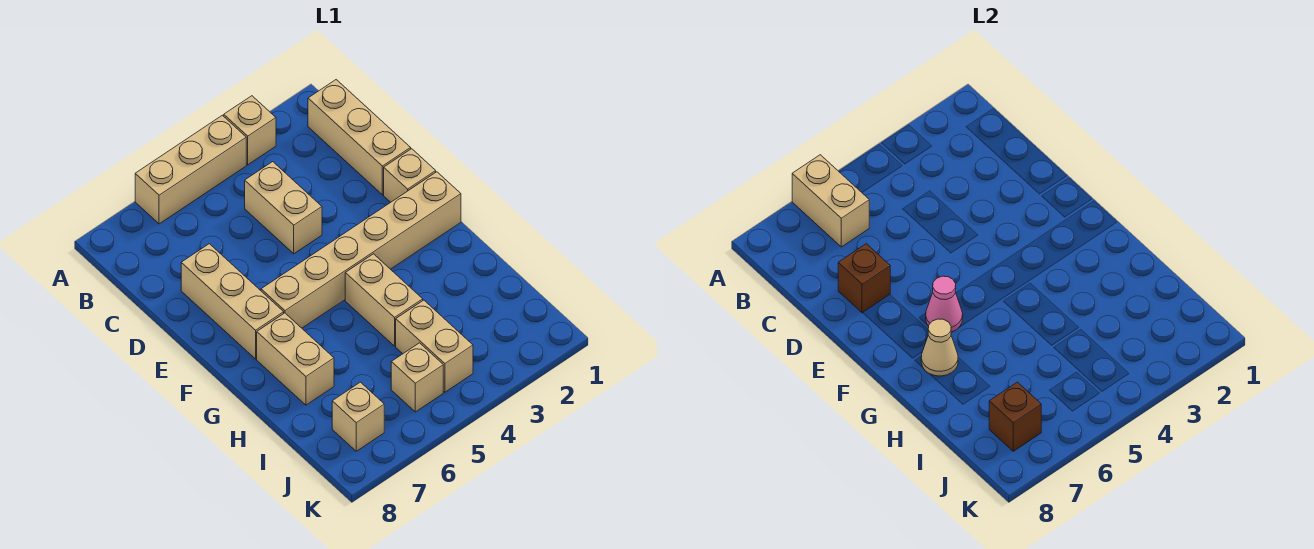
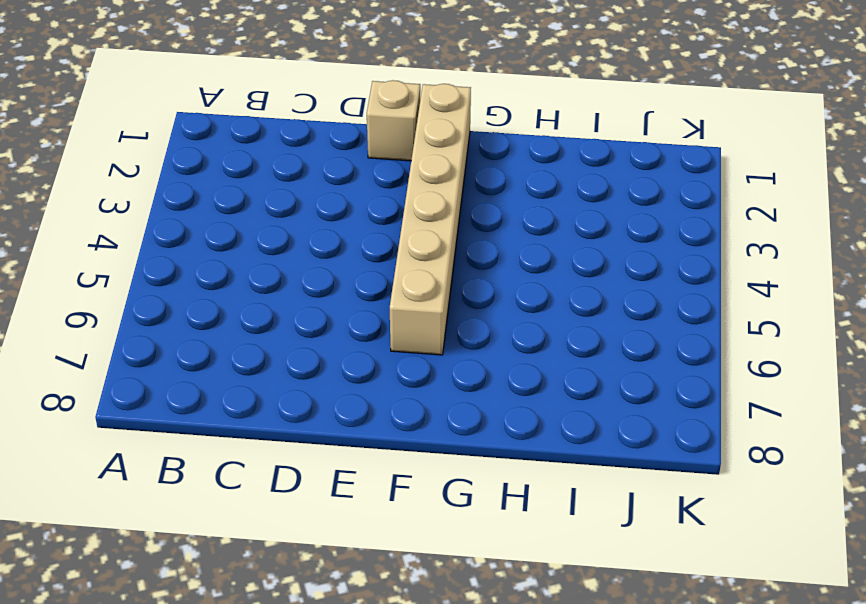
none -> tan 1x1 brick [224,96,276,165]
none -> tan 1x3 brick [135,115,246,224]
none -> tan 1x3 brick [308,80,411,195]

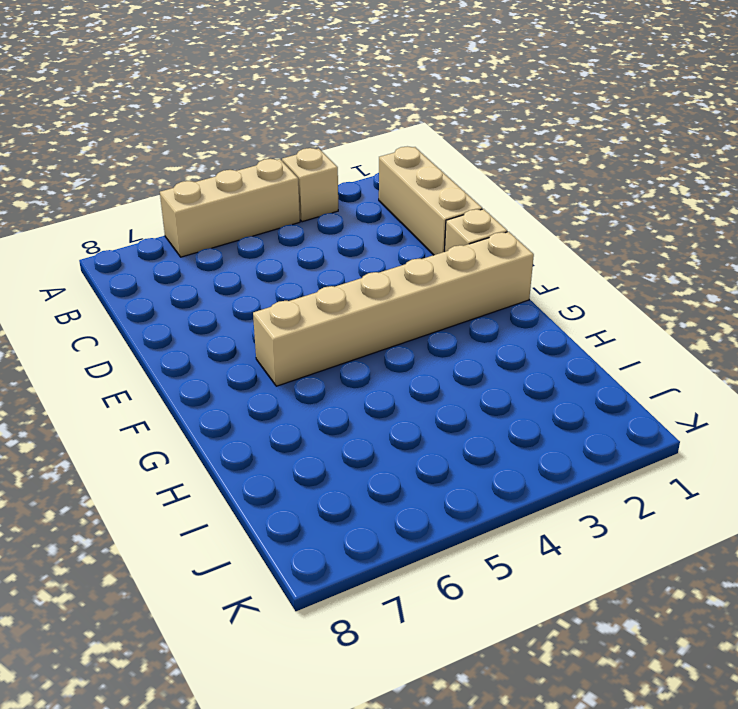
none -> tan 1x2 brick [245,162,322,254]
none -> tan 1x3 brick [181,244,284,359]
none -> tan 1x2 brick [345,254,423,346]

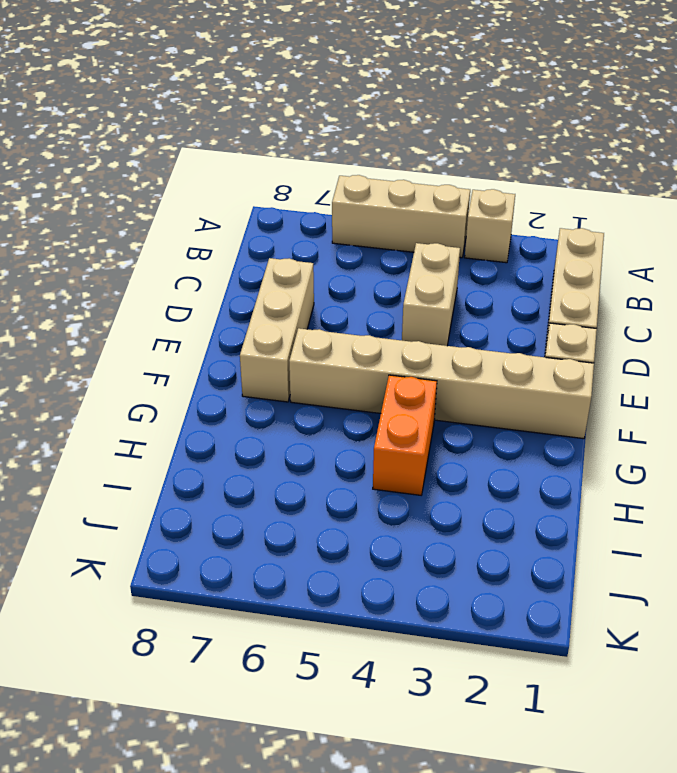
orange 1x2 brick [373,375,437,495] -> tan 1x2 brick [345,254,423,346]
none -> tan 1x2 brick [257,313,334,405]
none -> tan 1x2 brick [396,300,473,392]
none -> tan 1x1 brick [391,343,443,412]

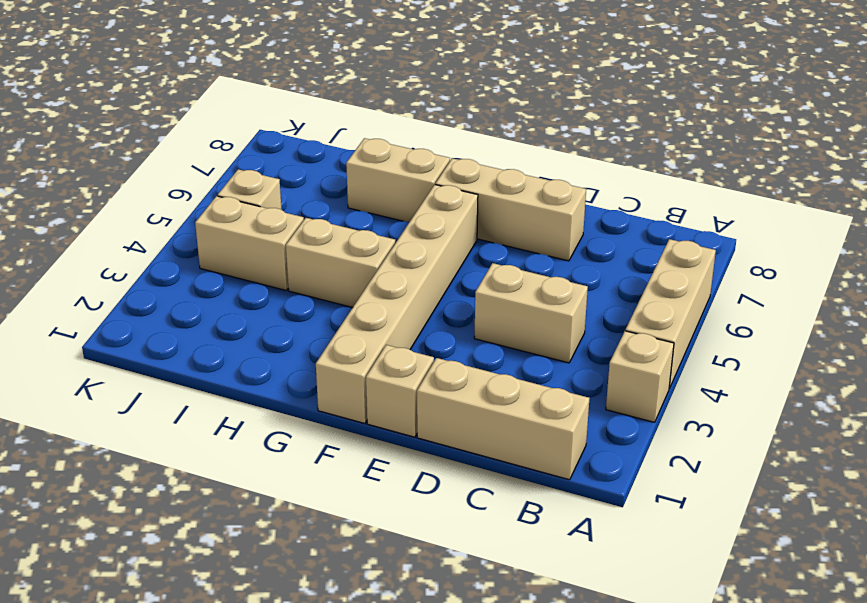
none -> tan 1x1 brick [332,382,384,451]
none -> tan 1x2 brick [792,155,869,247]
none -> brown 1x1 brick [838,244,890,313]

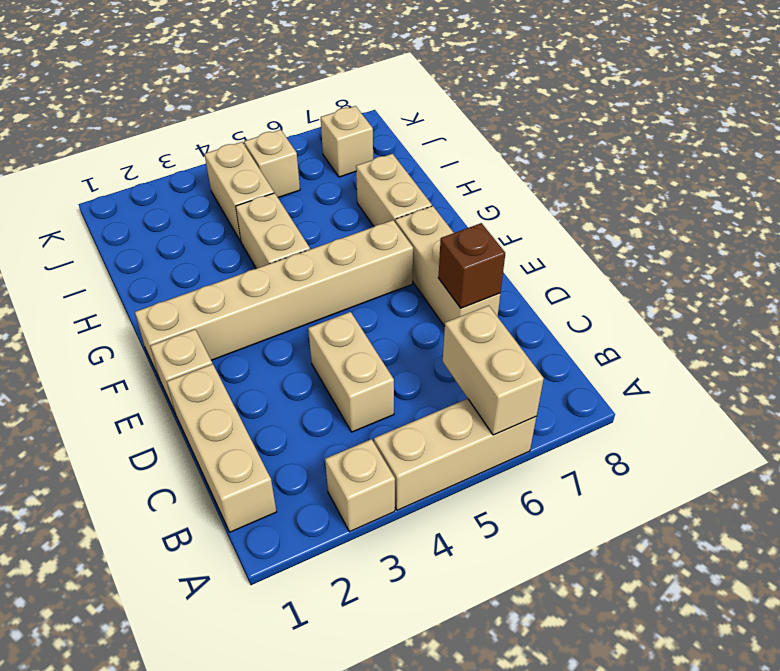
none -> pink 1x1 cone [926,276,963,332]
none -> tan 1x1 cone [921,319,958,376]
none -> brown 1x1 brick [989,382,1041,451]

